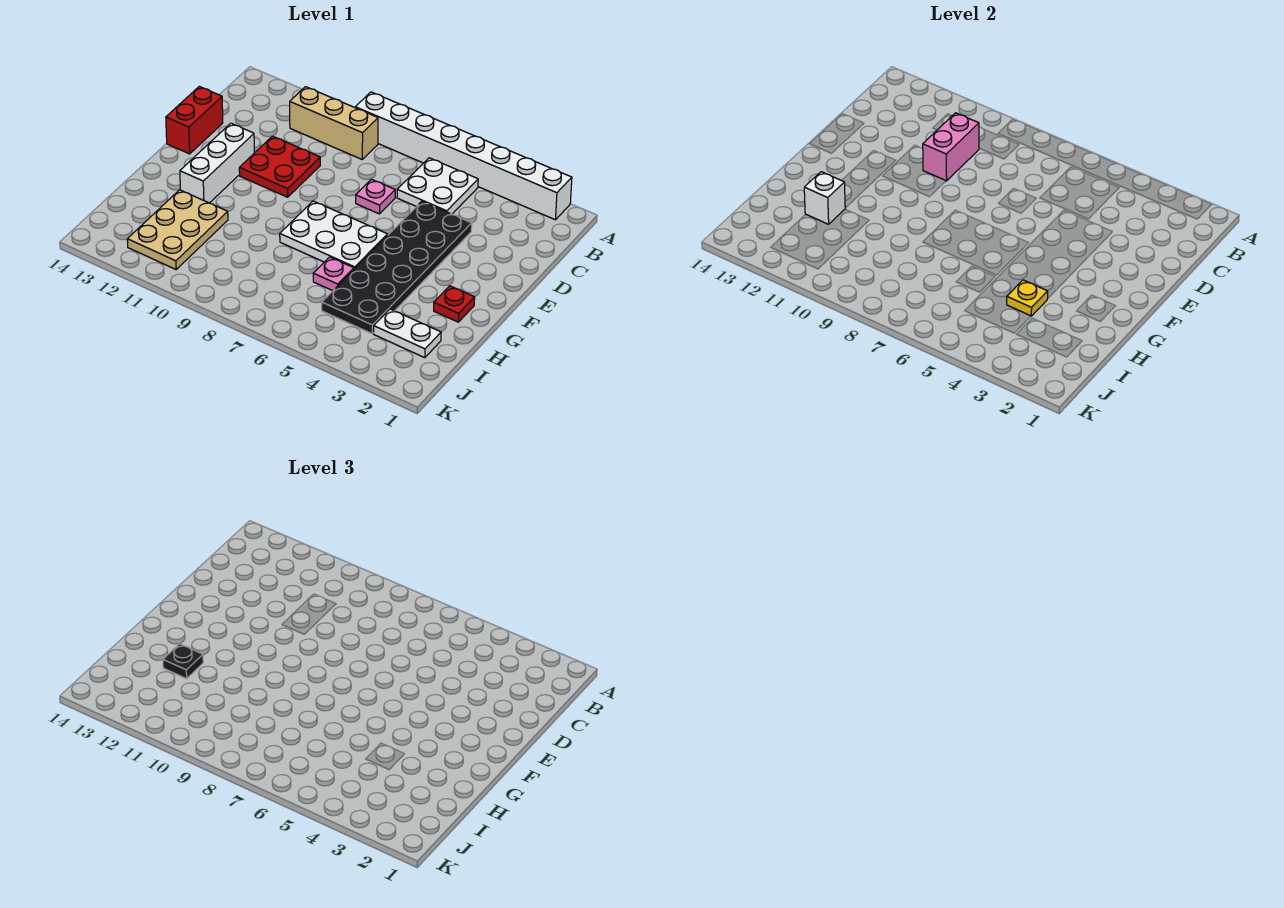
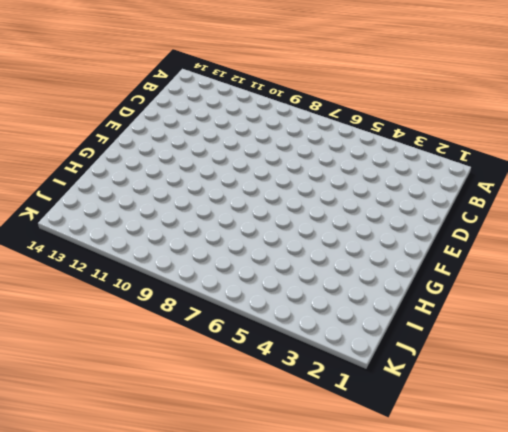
none -> white 1x8 brick [355,92,572,220]
none -> white 2x2 plate [397,158,478,214]
none -> tan 1x3 brick [290,87,378,159]

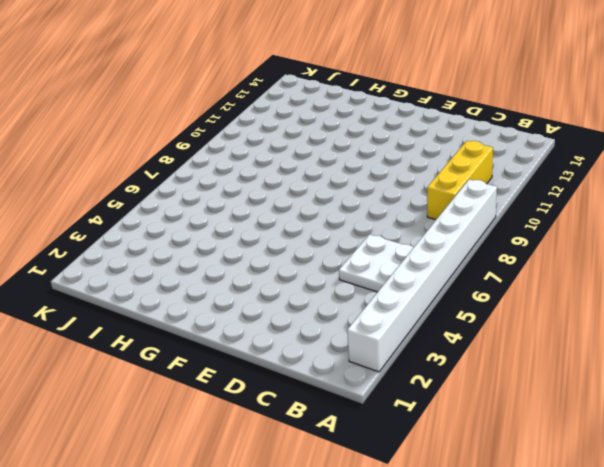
yellow 1x3 brick [427,141,493,220] -> tan 1x3 brick [290,87,378,159]
none -> black 2x6 plate [322,201,472,334]
none -> pink 1x1 plate [356,179,395,214]
none -> red 2x2 plate [239,136,320,197]

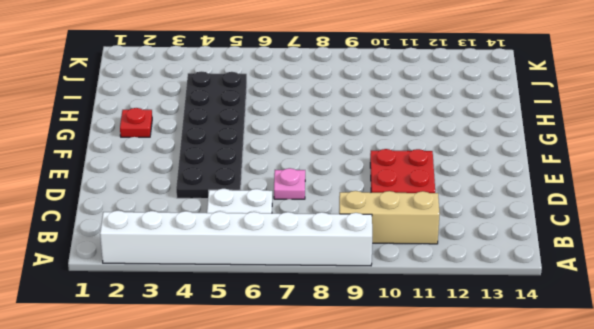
none -> red 1x2 brick [166,86,223,154]
none -> white 1x3 brick [180,123,254,203]
none -> white 2x3 plate [280,201,388,269]

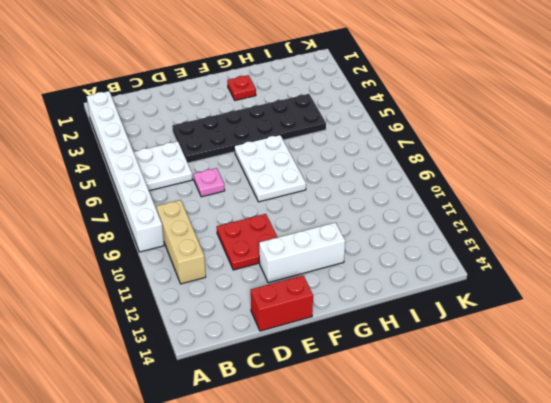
none -> pink 1x1 plate [313,257,354,291]
none -> tan 2x3 plate [127,190,228,269]
none -> white 1x2 plate [374,309,441,358]

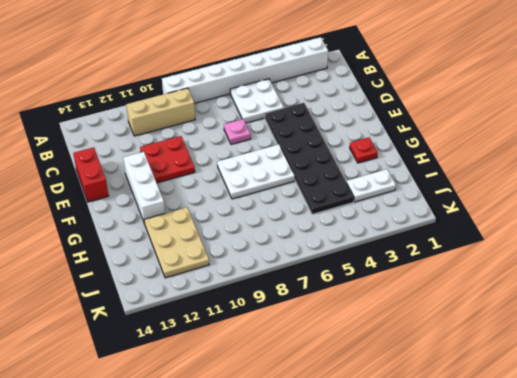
none -> pink 1x1 plate [313,257,354,291]
none -> pink 1x2 brick [923,113,979,181]
none -> yellow 1x1 plate [1007,280,1048,316]

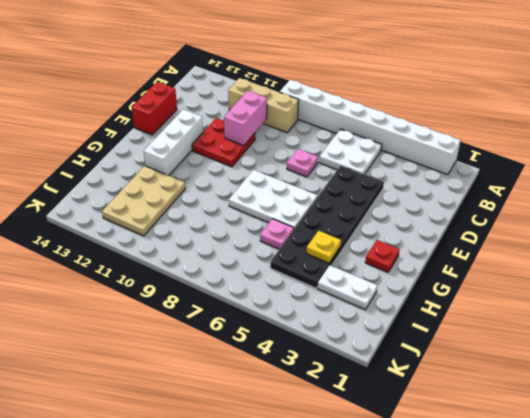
none -> white 1x1 brick [804,172,845,224]
none -> black 1x1 plate [163,644,203,679]

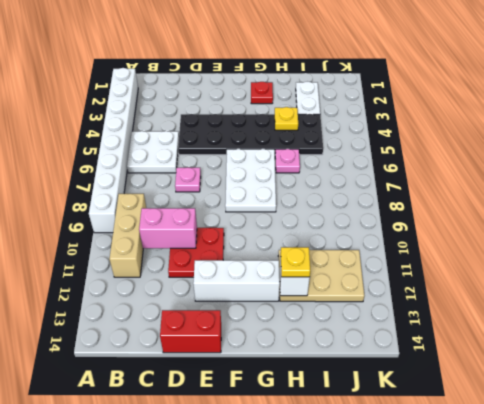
yellow 1x1 plate [281,247,310,277] -> black 1x1 plate [163,644,203,679]

